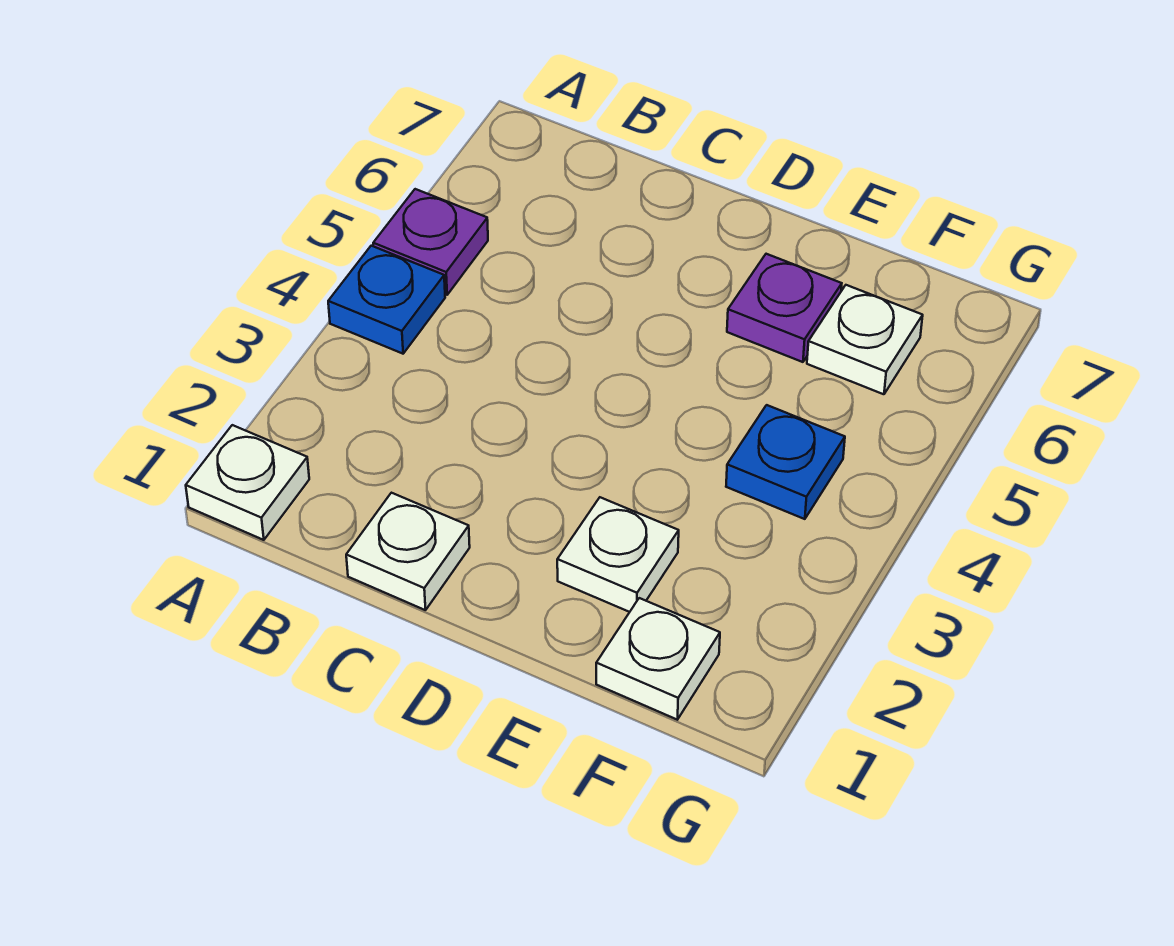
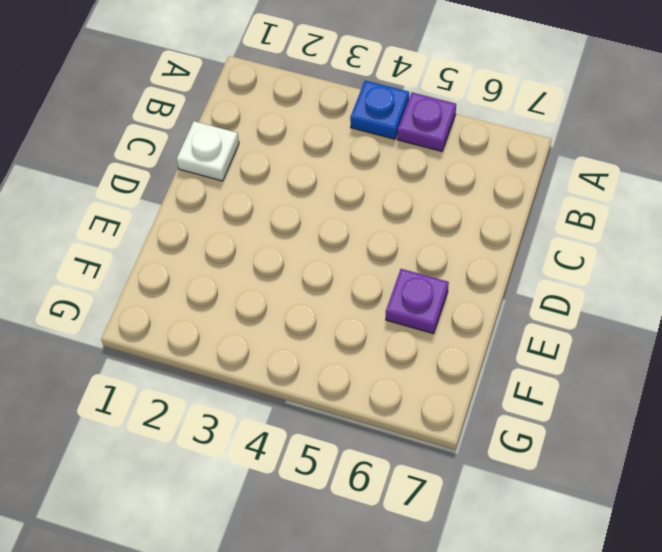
none -> white 1x1 plate [186,425,309,540]
none -> white 1x1 plate [557,497,679,612]

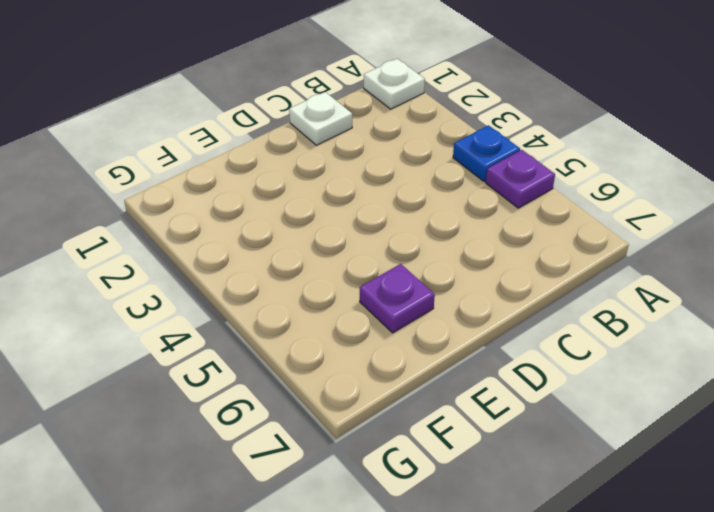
none -> white 1x1 plate [557,497,679,612]
none -> white 1x1 plate [596,598,720,720]

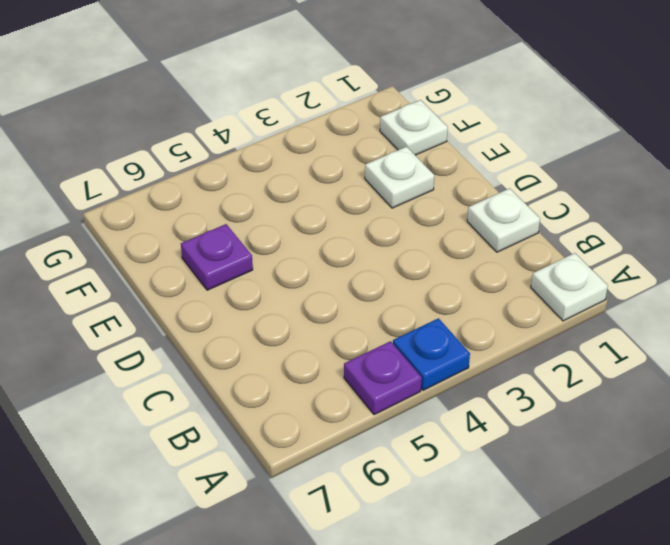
none -> blue 1x1 plate [726,405,845,519]
none -> white 1x1 plate [807,285,923,394]

